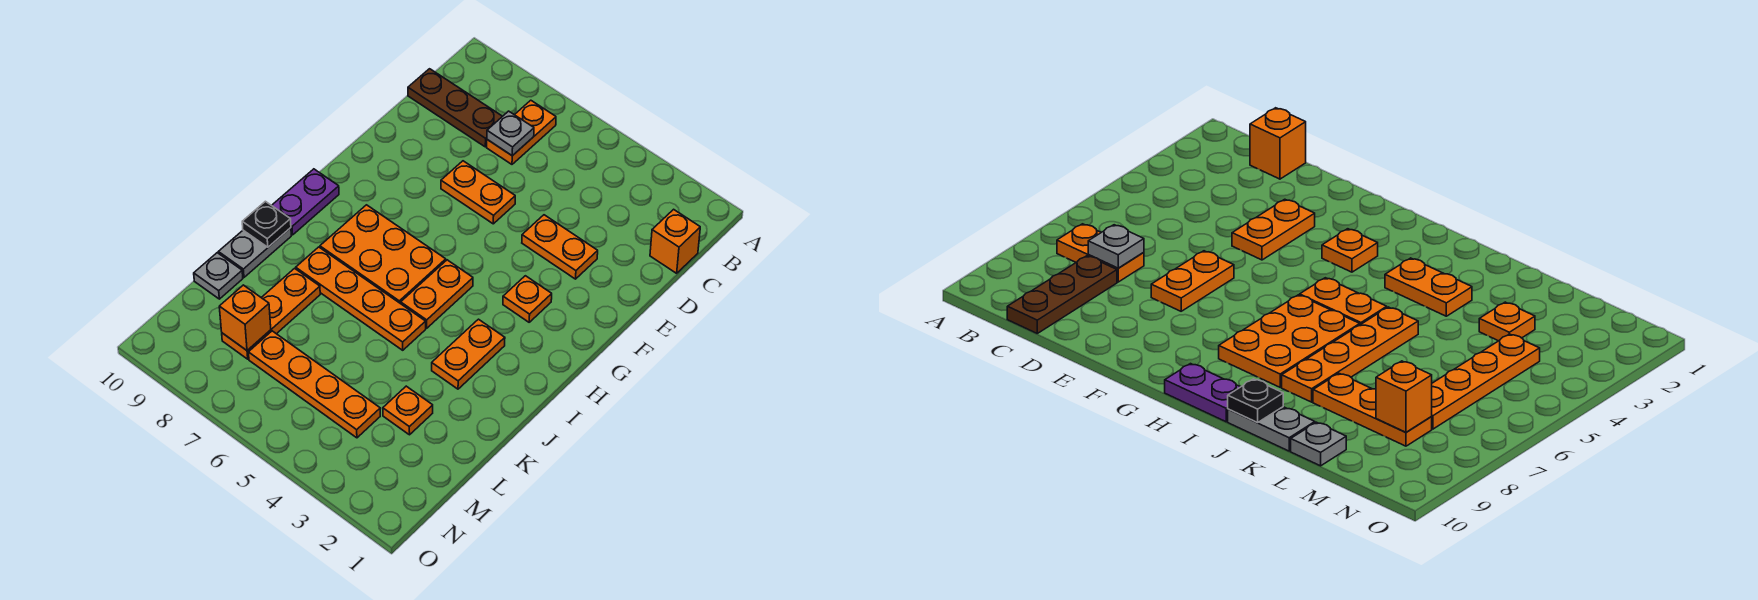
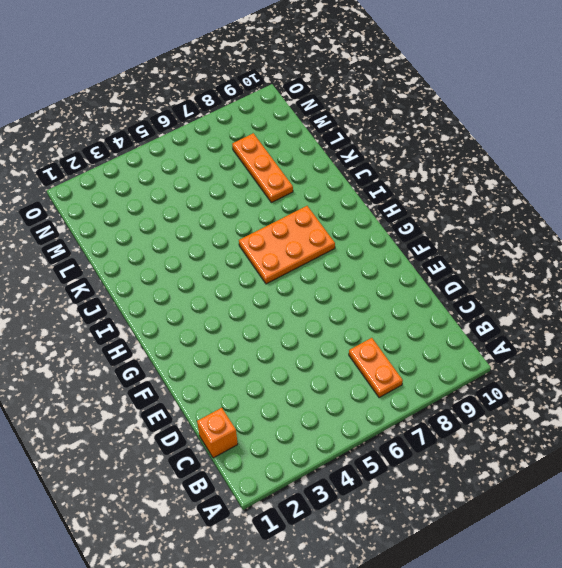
none -> brown 1x3 plate [408,69,502,147]
none -> orange 1x2 plate [522,215,598,279]
none -> orange 1x2 plate [441,161,515,224]

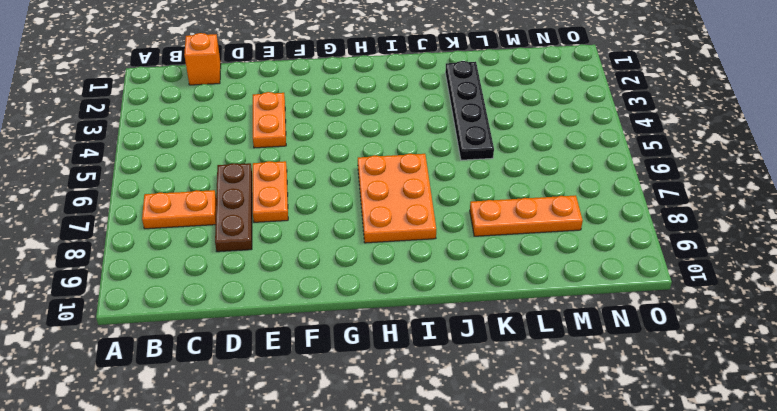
brown 1x3 plate [215,163,252,252] -> brown 1x3 plate moved to [408,69,502,147]
black 1x4 plate [445,61,494,160] -> none
none -> orange 1x1 plate [503,276,552,322]
none -> orange 1x2 plate [401,260,473,328]
none -> purple 1x2 plate [272,169,339,235]

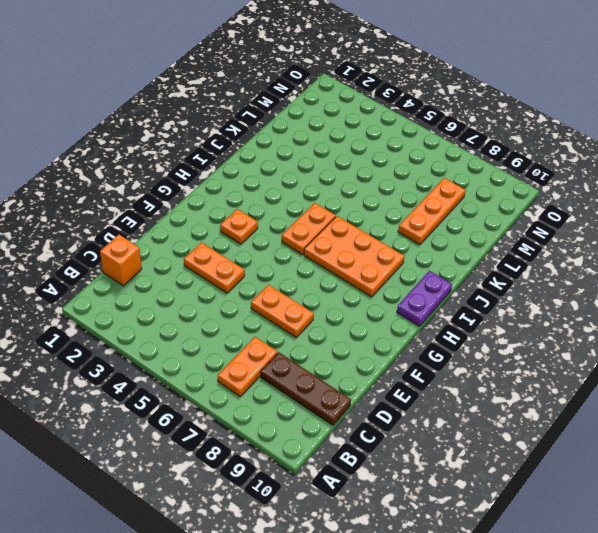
none -> orange 1x2 plate [432,319,505,389]
none -> orange 1x4 plate [296,247,426,350]
none -> grey 1x2 plate [218,228,291,277]

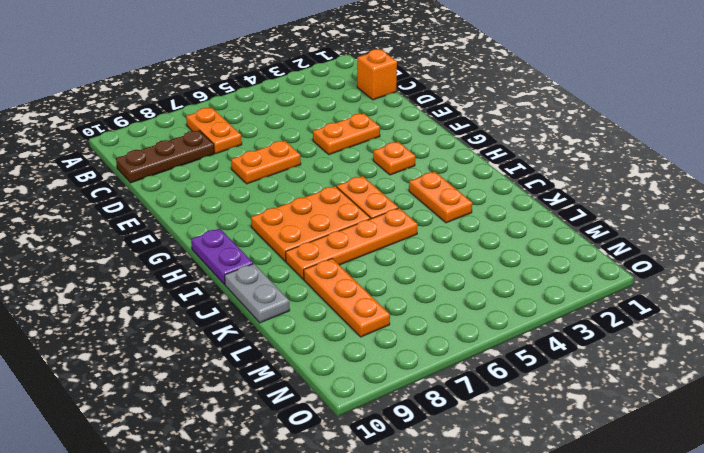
none -> orange 1x1 plate [383,386,433,435]
none -> grey 1x1 plate [194,253,243,299]
none -> orange 1x4 plate [248,331,380,438]

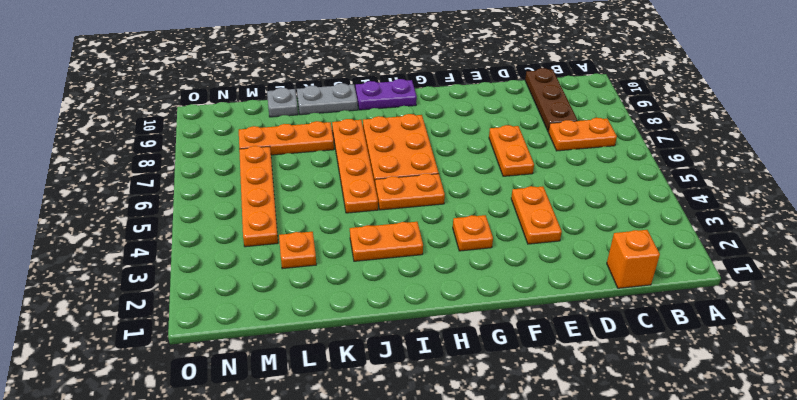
none -> grey 1x1 plate [487,111,534,156]
none -> black 1x1 plate [242,201,291,247]
none -> orange 1x1 brick [219,285,271,350]

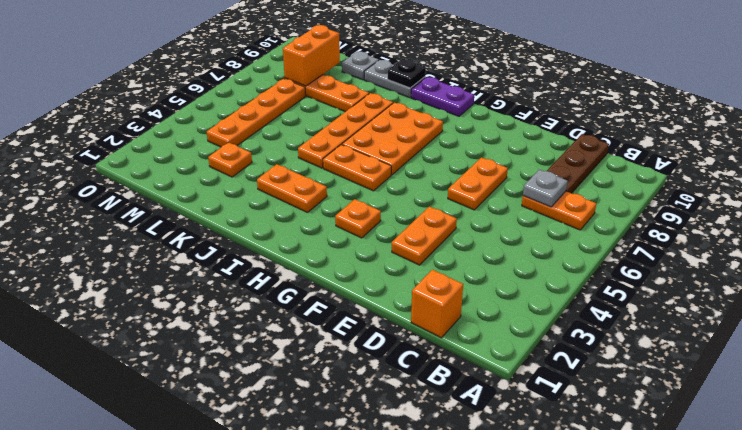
orange 1x2 brick [283,25,340,86] -> orange 1x1 brick [219,285,271,350]

